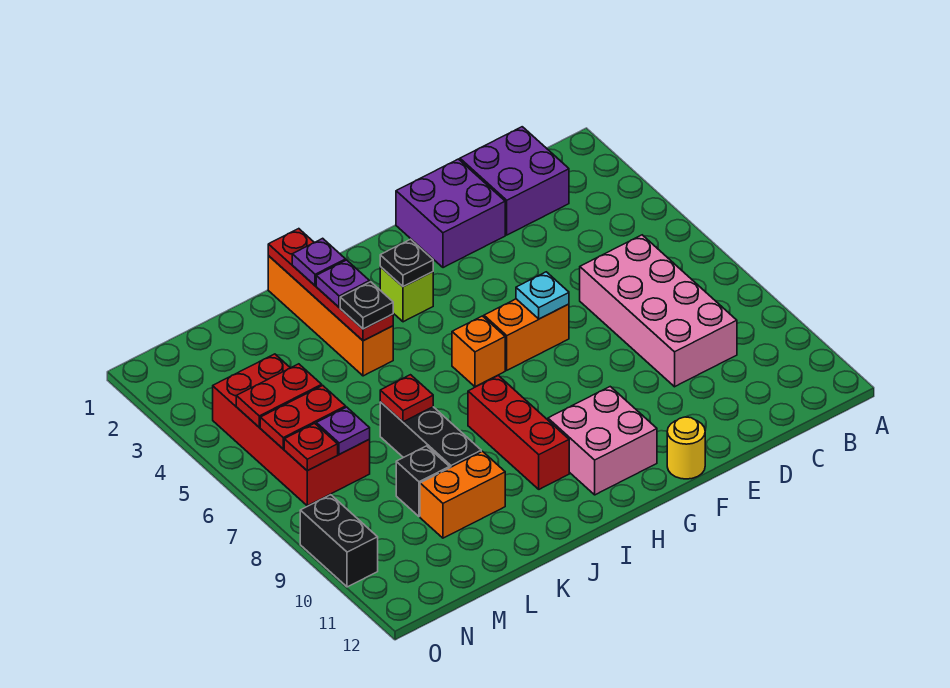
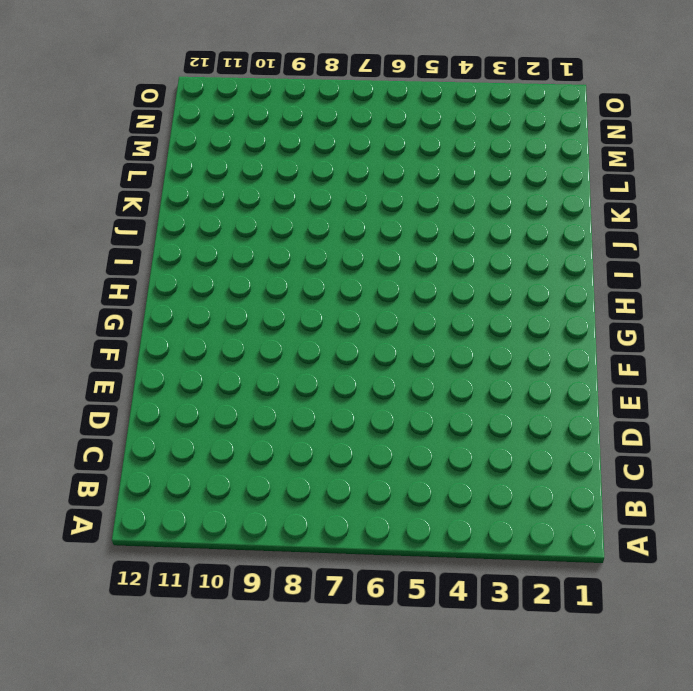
none -> purple 2x2 brick [460,127,569,235]
none -> pink 2x4 brick [580,235,737,387]
none -> purple 2x2 brick [396,159,505,268]

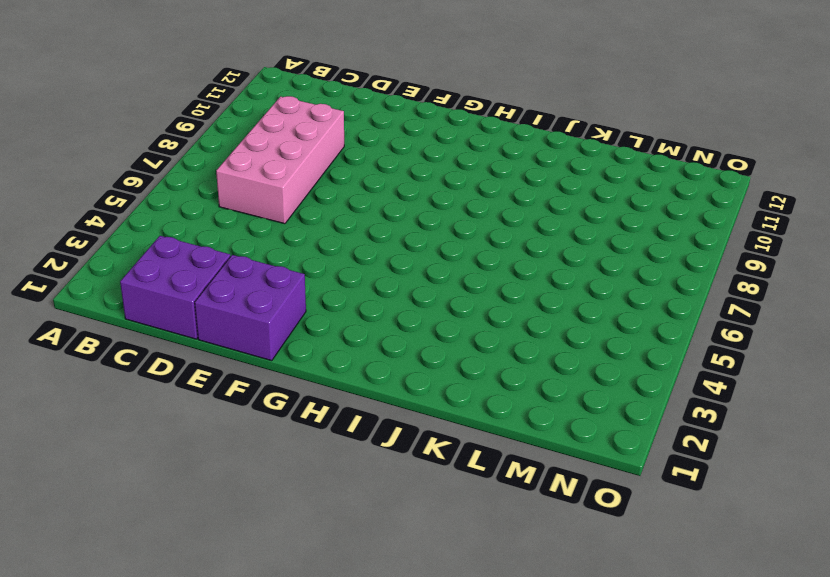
none -> orange 1x2 brick [484,299,569,370]
none -> yellow 1x1 round brick [667,417,705,479]
none -> pink 2x2 brick [548,387,657,495]

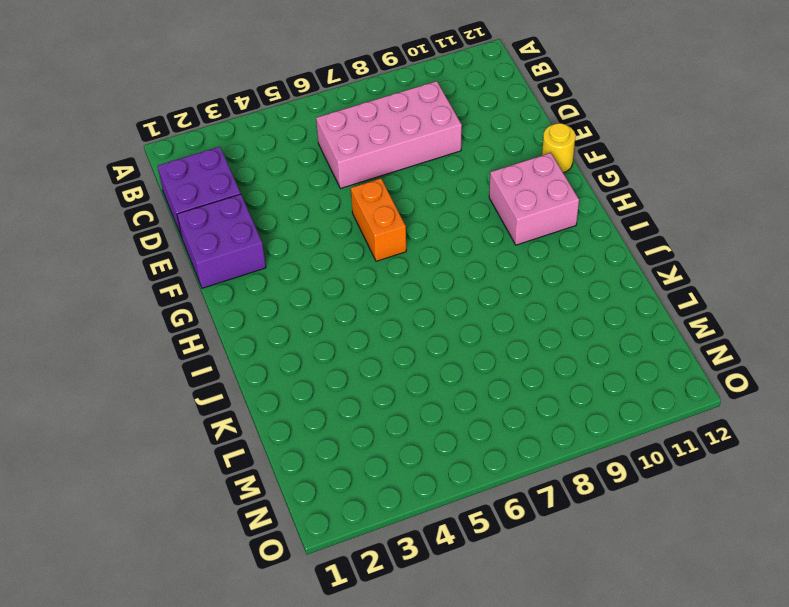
none -> lime 1x1 brick [380,267,433,322]
none -> orange 1x1 brick [452,316,505,387]
none -> red 1x3 brick [468,376,569,489]

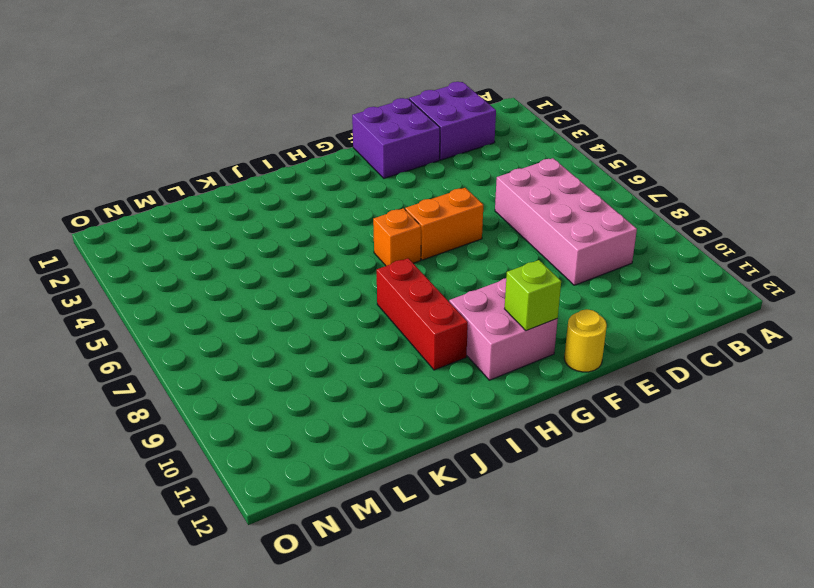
lime 1x1 brick [505,260,561,331] -> lime 1x1 brick moved to [380,267,433,322]
none -> orange 1x4 brick [268,256,393,376]
none -> black 1x3 brick [380,402,481,468]
none -> orange 1x2 brick [420,451,505,538]

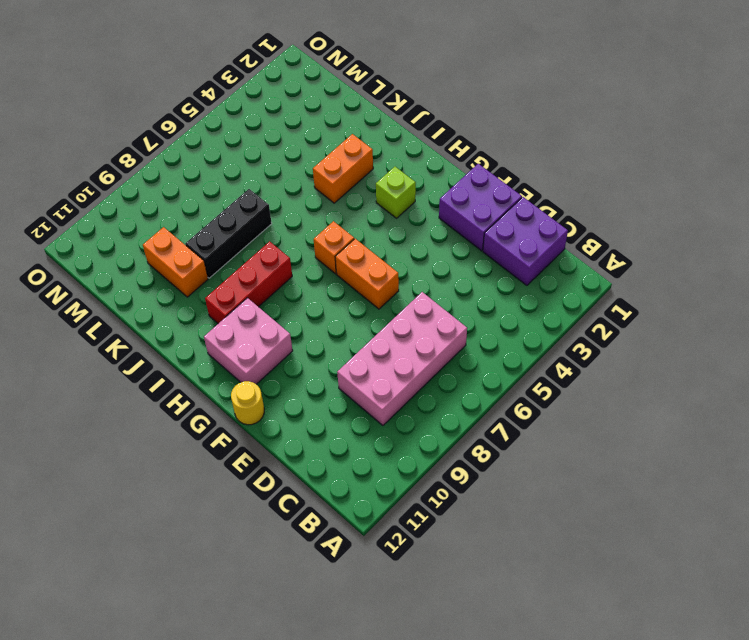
orange 1x2 brick [313,134,373,203] -> orange 1x4 brick [268,256,393,376]
none -> black 1x1 brick [396,446,449,517]
none -> red 2x4 brick [213,354,370,506]
none -> black 1x2 brick [300,495,378,587]

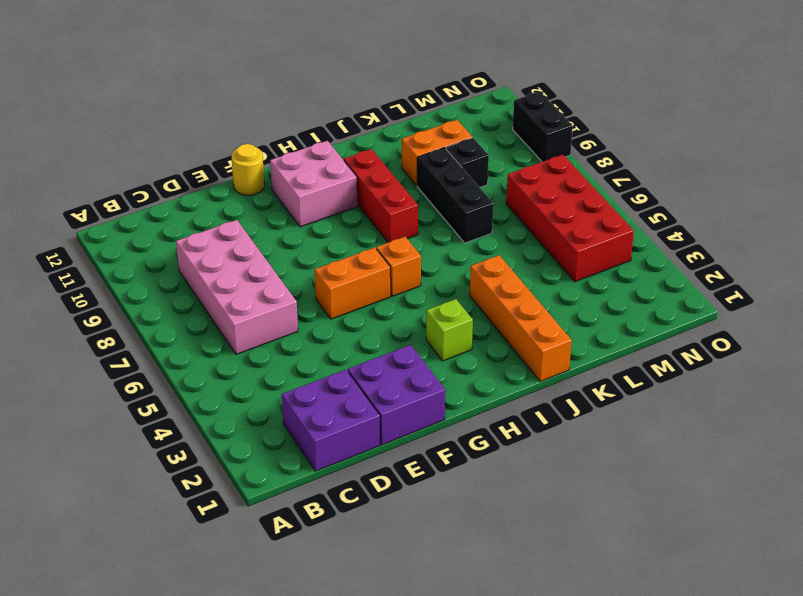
none -> cyan 1x1 plate [516,272,569,319]
none -> black 1x1 plate [380,239,433,287]
none -> red 1x4 plate [268,229,393,341]

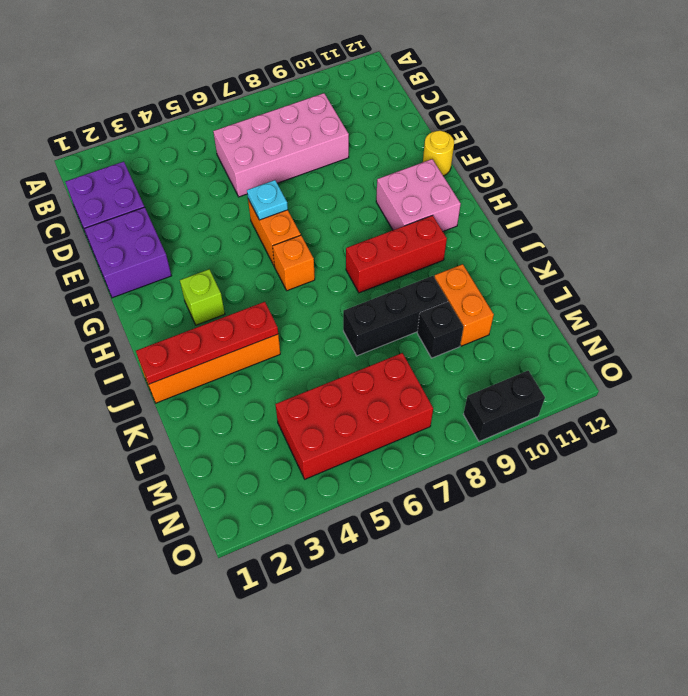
none -> black 1x1 plate [380,239,433,287]
none -> red 1x1 plate [380,375,433,422]
none -> red 1x2 plate [236,364,322,427]

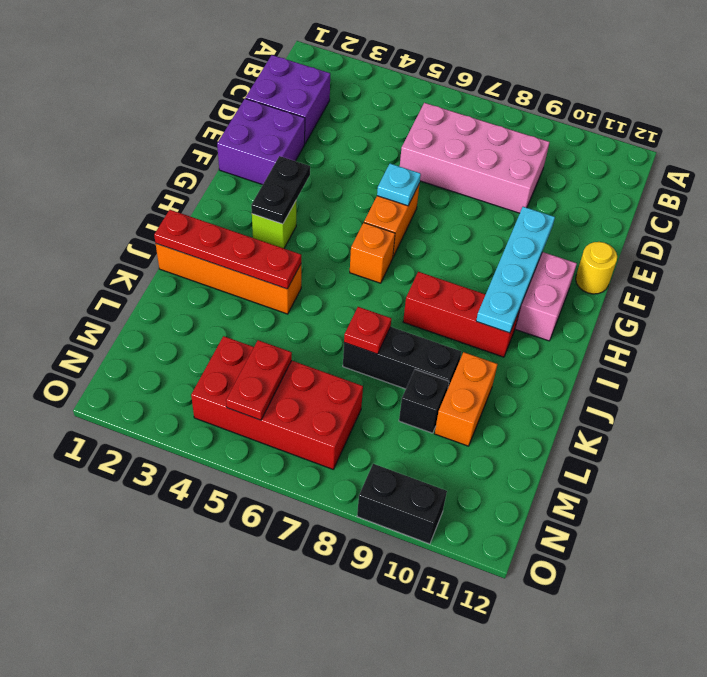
cyan 1x4 plate [476,207,555,333] -> none
black 1x2 plate [251,156,310,224] -> black 1x1 plate [380,239,433,287]
none -> red 1x2 plate [260,386,346,449]
none -> purple 1x1 plate [316,407,370,454]
none -> red 1x1 plate [284,423,338,471]

